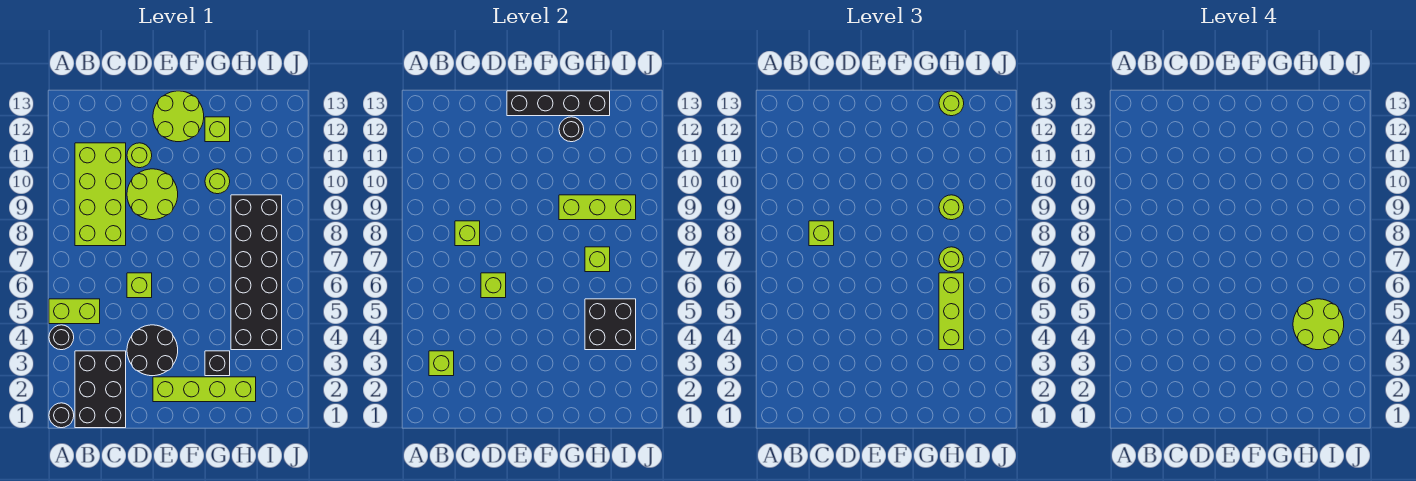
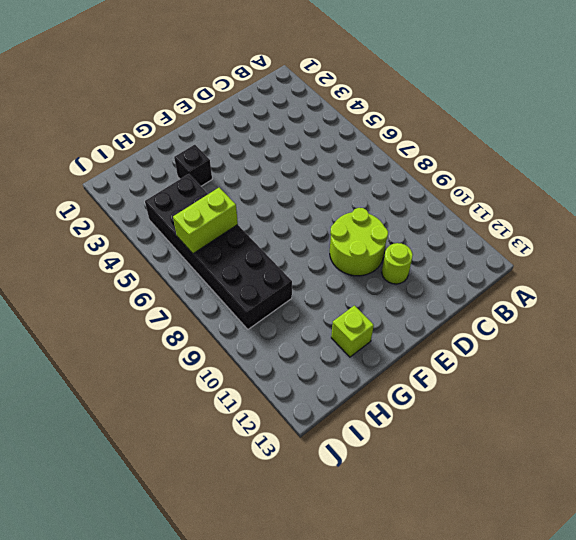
lime 1x2 brick [173,188,238,254] -> lime 1x2 brick moved to [49,299,100,324]
none -> black 1x1 round brick [49,403,74,428]
none -> black 1x1 round brick [49,325,74,350]
none -> black 2x3 brick [75,351,126,428]

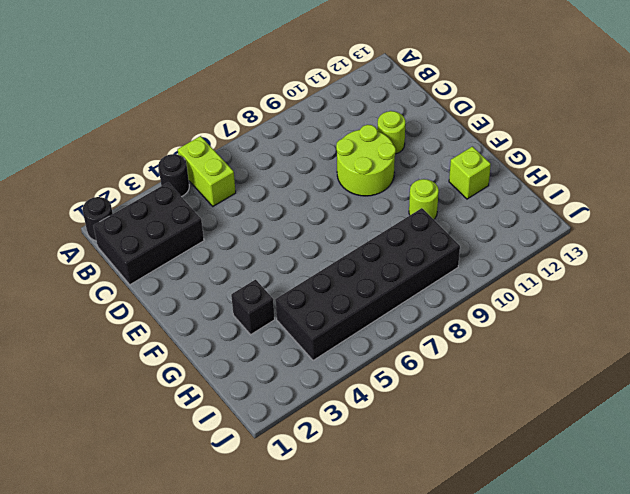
none -> lime 2x4 brick [75,143,126,246]
none -> black 2x2 round brick [127,325,178,376]
none -> lime 1x1 brick [127,273,152,298]

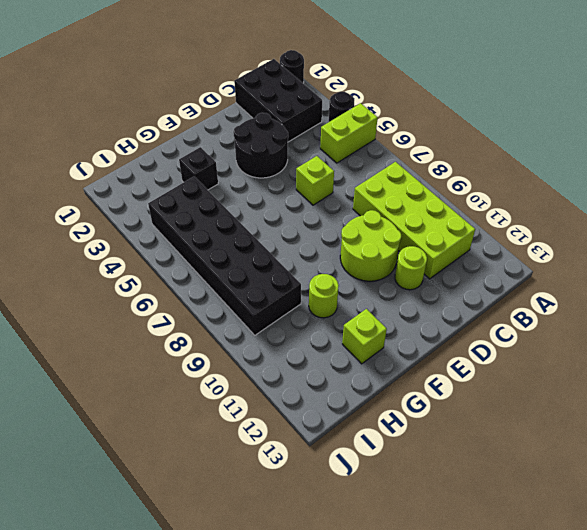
none -> lime 1x4 brick [153,377,256,402]
none -> lime 2x2 round brick [153,91,204,142]
none -> lime 1x1 brick [429,351,454,376]

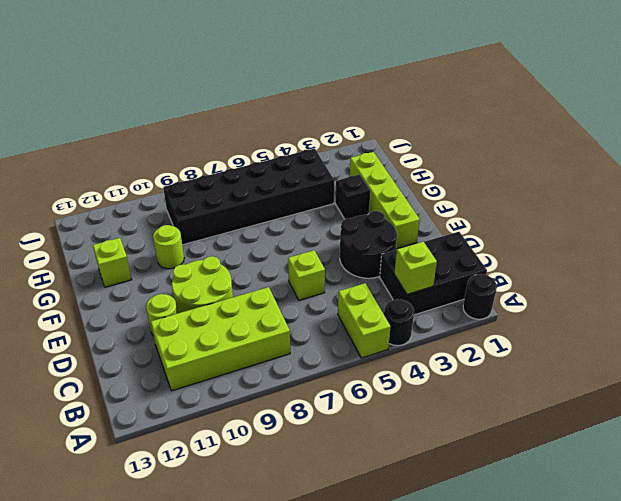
none -> lime 2x2 round brick [153,91,204,142]
none -> lime 1x1 brick [455,221,480,246]
none -> lime 1x1 brick [481,273,506,298]

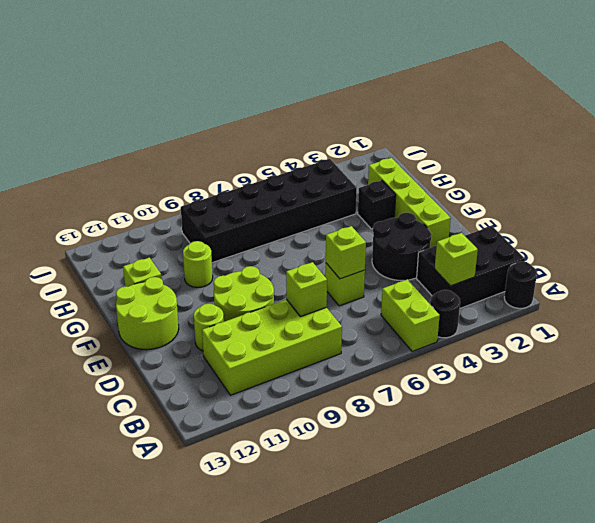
none -> black 1x4 brick [507,91,610,116]
none -> lime 1x3 brick [559,195,636,220]
none -> black 1x1 round brick [559,117,584,142]

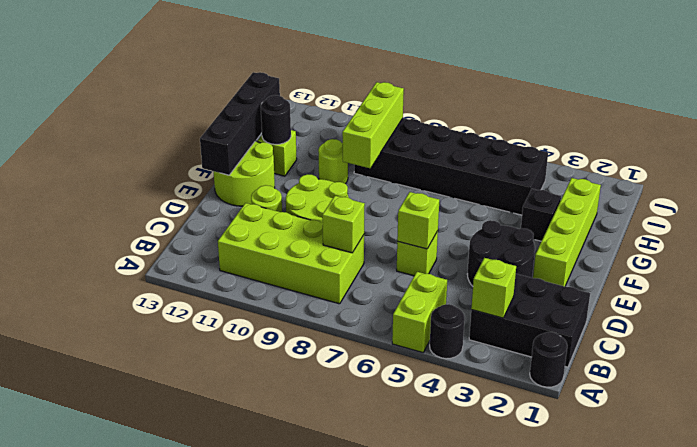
none -> black 2x2 brick [585,299,636,350]
none -> lime 1x1 brick [585,247,610,272]
none -> lime 1x1 brick [809,221,834,246]

